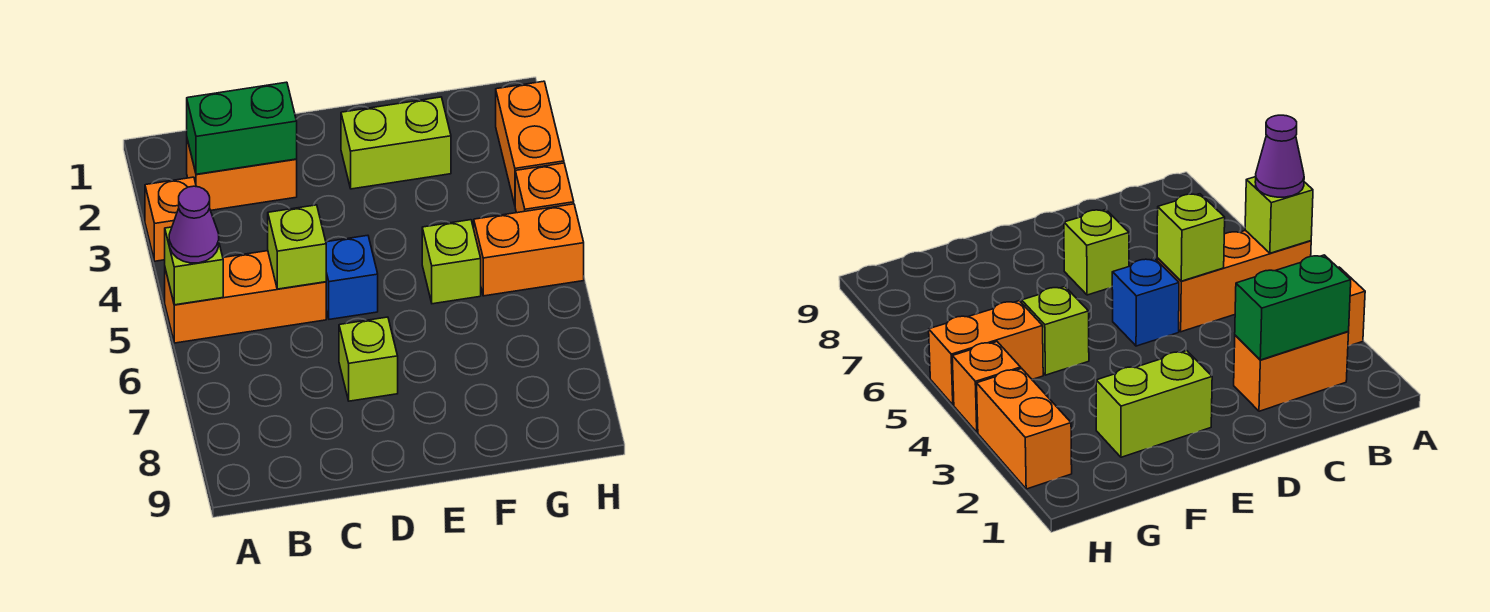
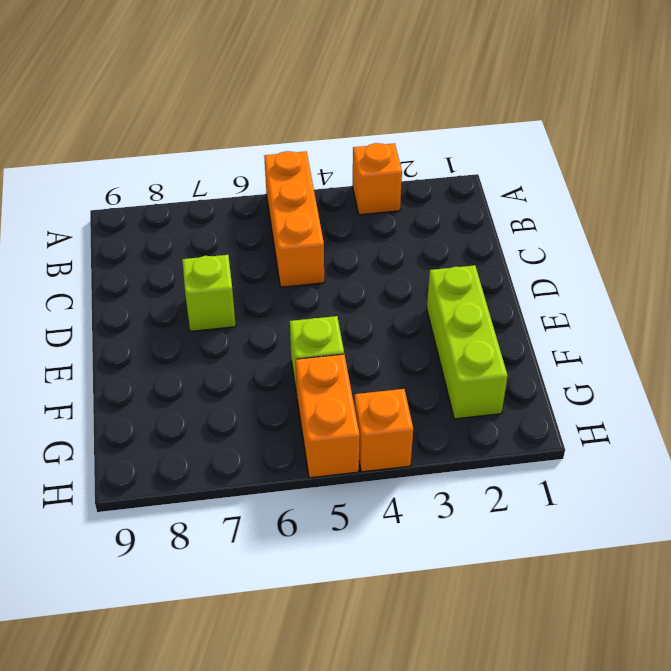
lime 1x3 brick [427,265,508,419] -> lime 1x2 brick [341,97,451,189]
none -> orange 1x2 brick [187,140,297,210]
none -> blue 1x1 brick [326,235,378,319]
none -> orange 1x2 brick [496,81,564,205]

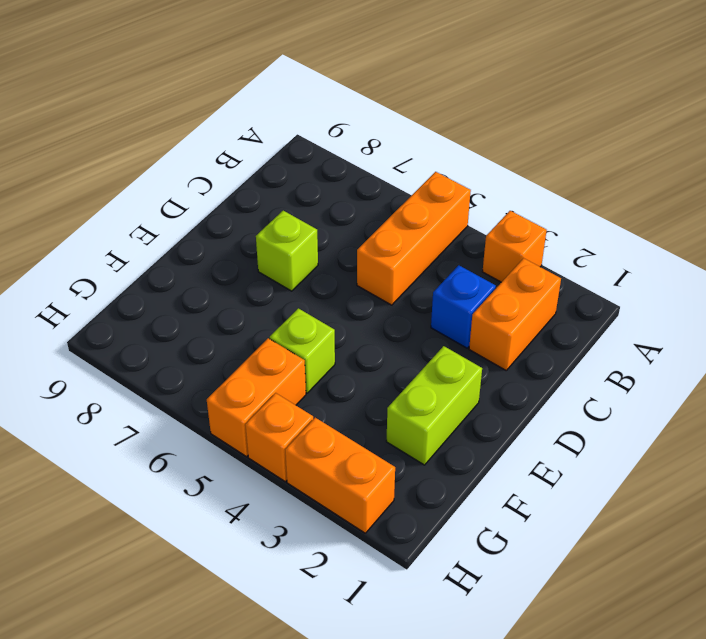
blue 1x1 brick [431,265,496,348] -> blue 1x1 brick moved to [326,235,378,319]
none -> lime 1x1 brick [165,227,223,305]
none -> green 1x2 brick [187,82,297,174]
none -> lime 1x1 brick [268,205,326,289]

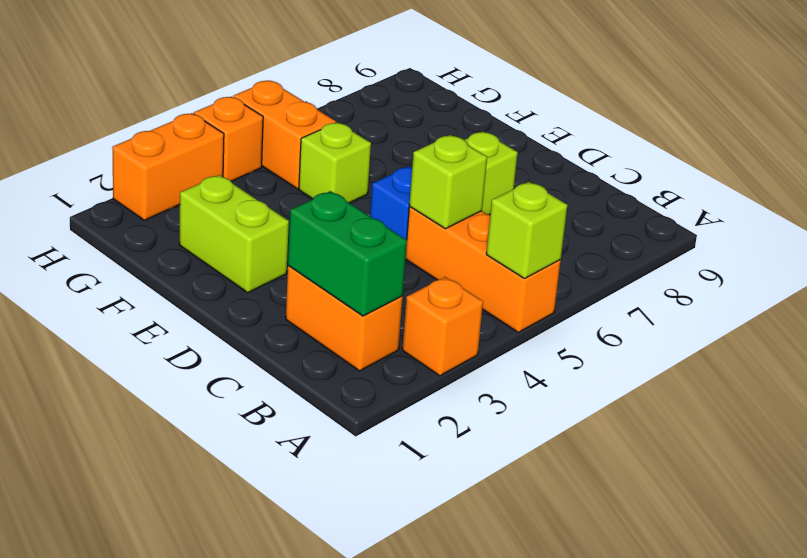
none -> purple 1x1 cone [169,186,219,263]

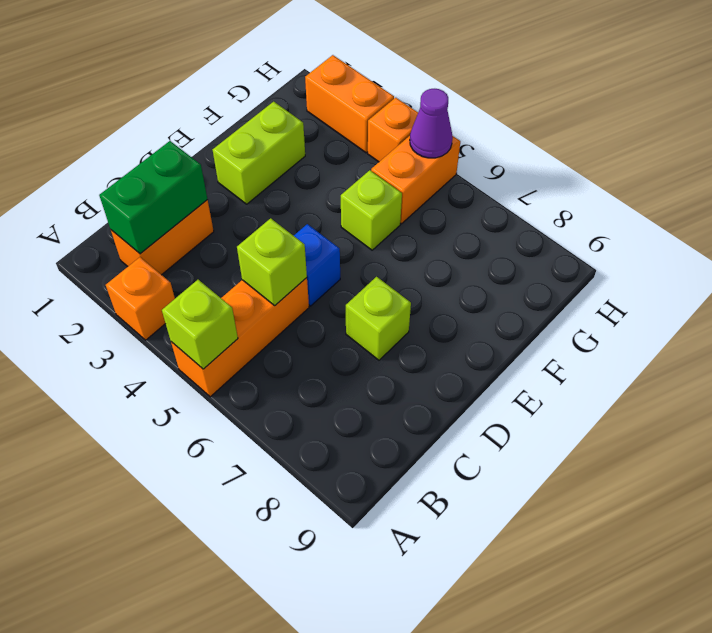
purple 1x1 cone [410,89,453,158] -> purple 1x1 cone moved to [169,186,219,263]

